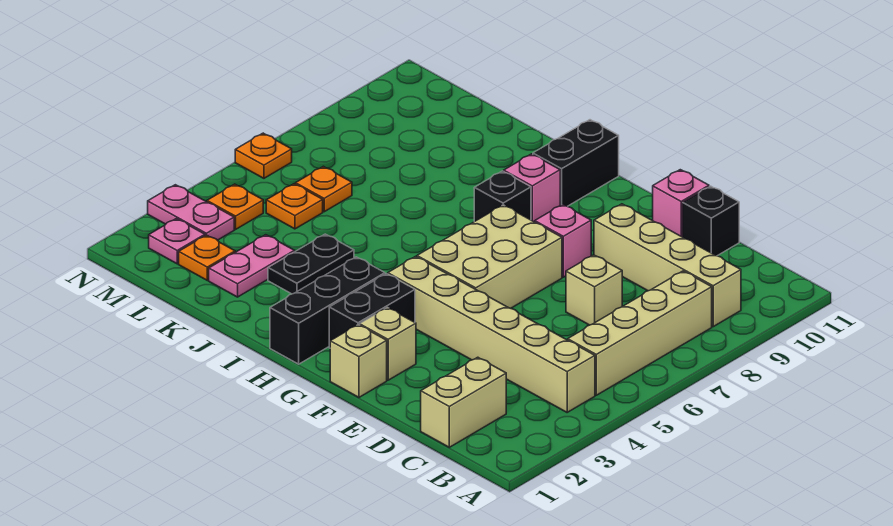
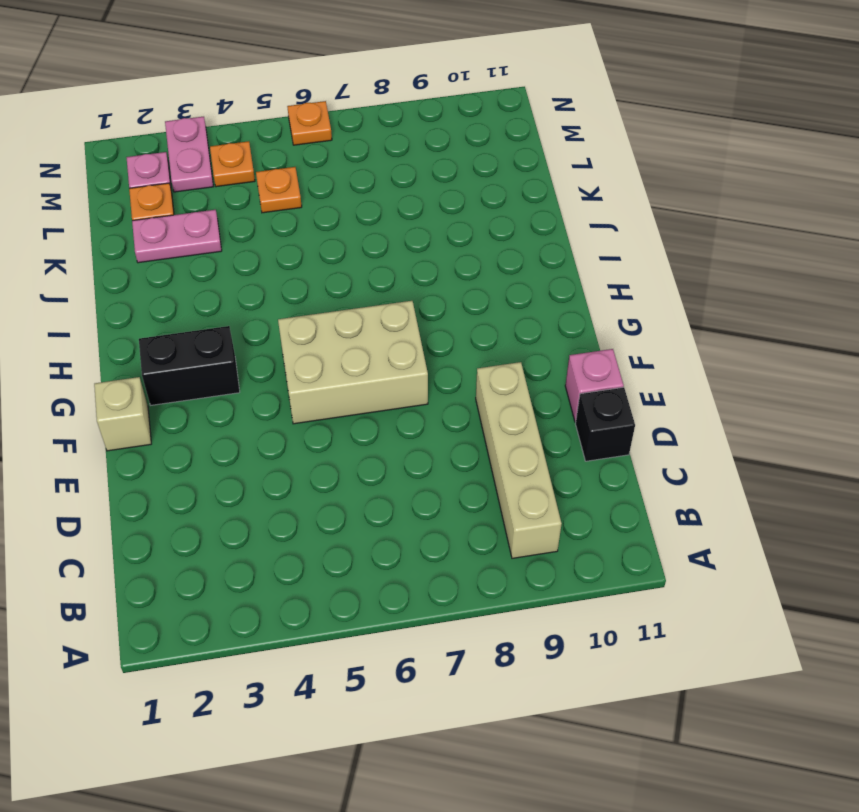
none -> tan 1x6 brick [388,256,595,412]
none -> tan 1x4 brick [568,271,712,395]
none -> tan 1x2 brick [421,357,506,447]

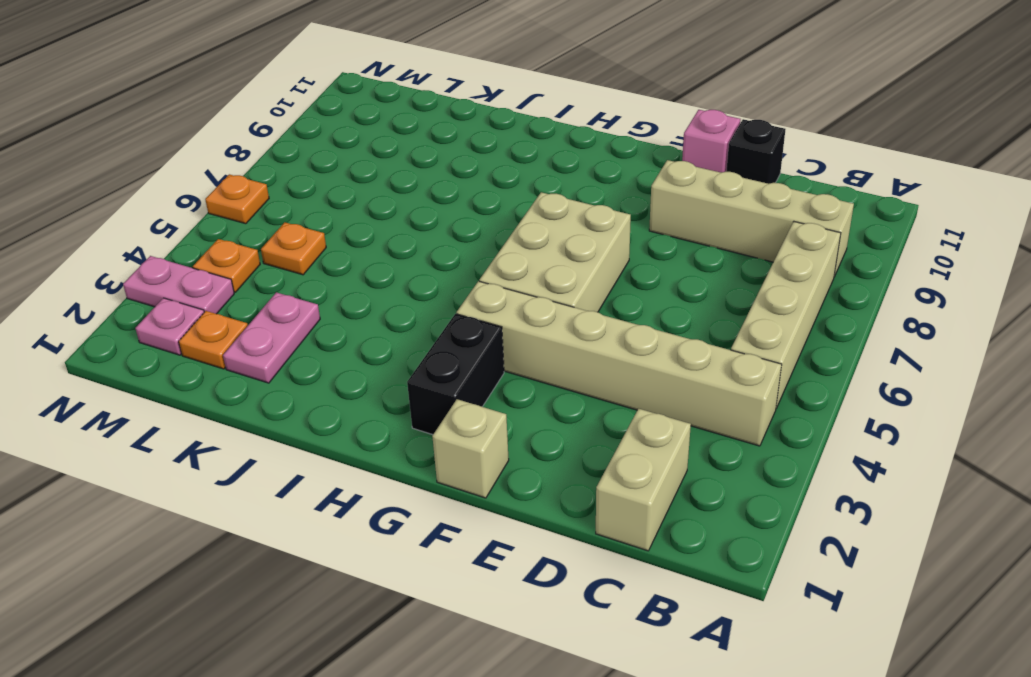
none -> tan 1x1 brick [566,255,622,325]
none -> tan 1x1 brick [360,307,416,380]
none -> pink 1x1 brick [535,204,591,277]

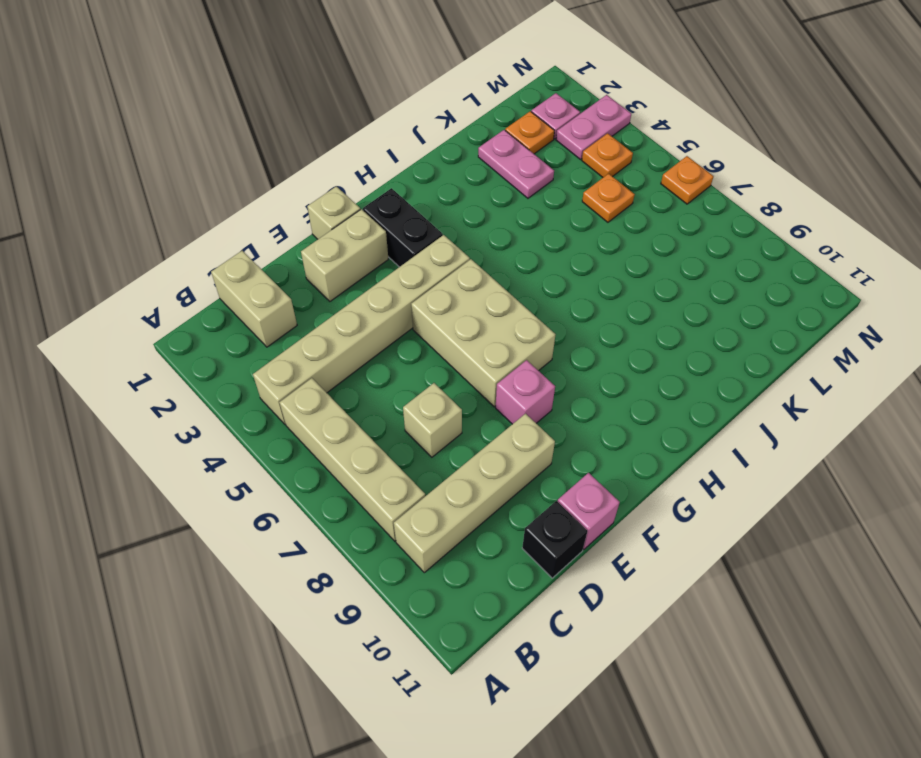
tan 1x2 brick [301,209,388,301] -> tan 1x1 brick [360,307,416,380]
none -> black 1x3 brick [270,257,385,364]
none -> black 1x1 brick [474,171,531,222]
none -> pink 1x1 brick [504,154,560,222]

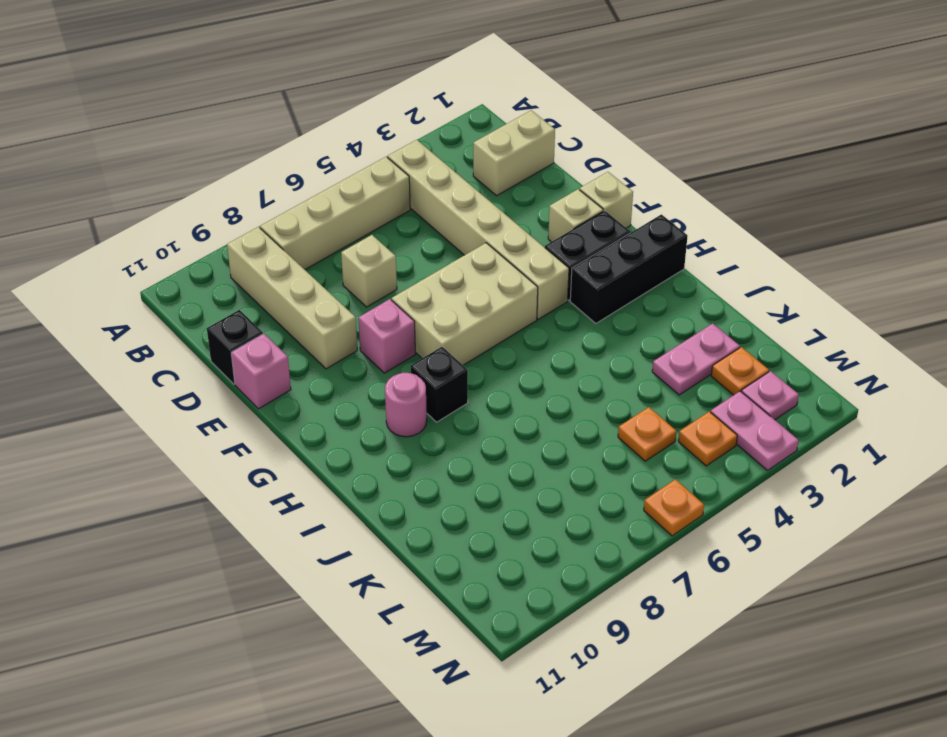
pink 1x1 round brick [385,372,427,437] -> pink 1x1 brick [504,154,560,222]
none -> black 1x2 brick [533,120,619,206]
none -> black 1x2 plate [268,234,354,294]
none -> orange 1x1 plate [296,166,352,212]

